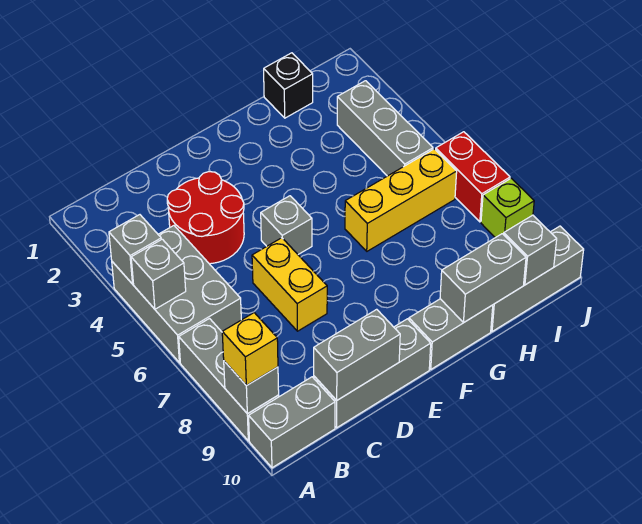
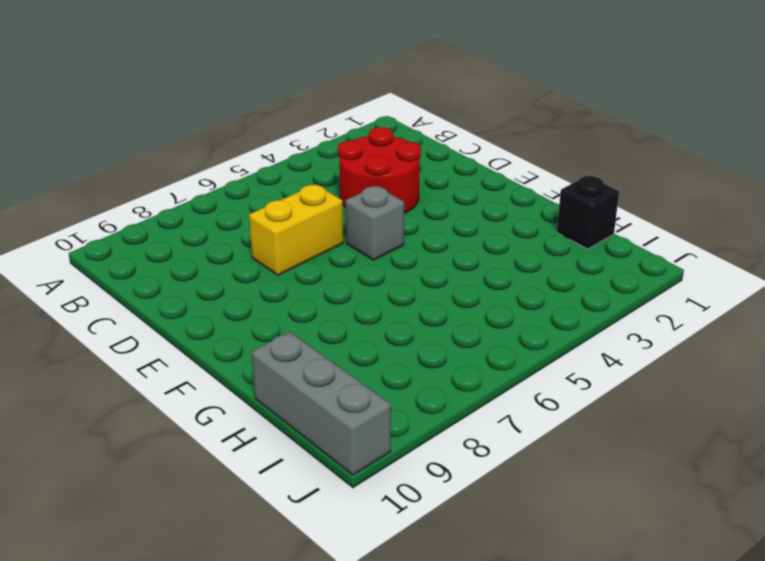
none -> grey 2x3 brick [112,226,241,363]
none -> grey 1x3 brick [179,319,279,441]
none -> grey 1x2 brick [249,377,335,468]

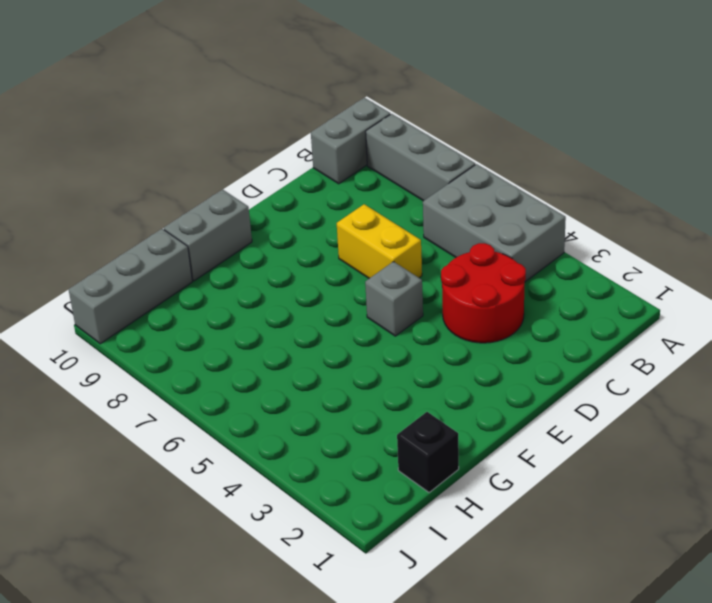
none -> grey 1x3 brick [314,319,431,428]
none -> yellow 1x3 brick [345,149,457,251]
none -> grey 1x3 brick [337,81,433,176]

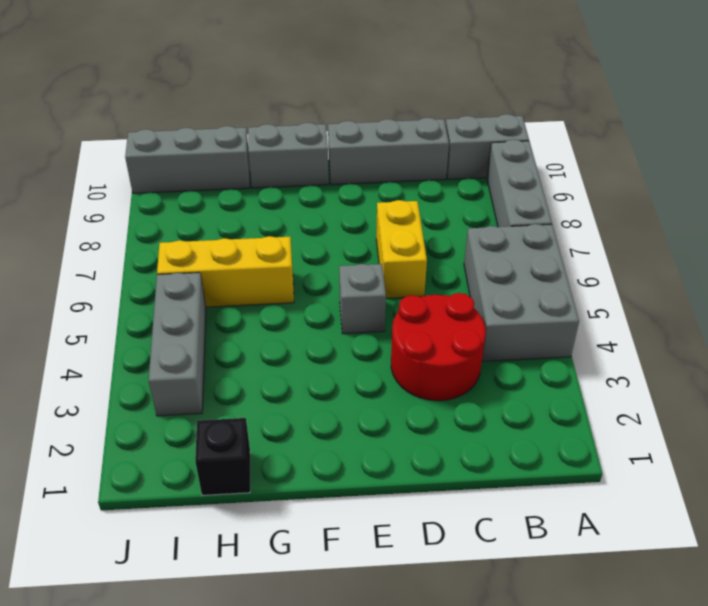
none -> red 1x2 brick [436,132,510,222]
none -> lime 1x1 brick [481,178,534,238]
none -> grey 1x1 brick [109,215,161,284]

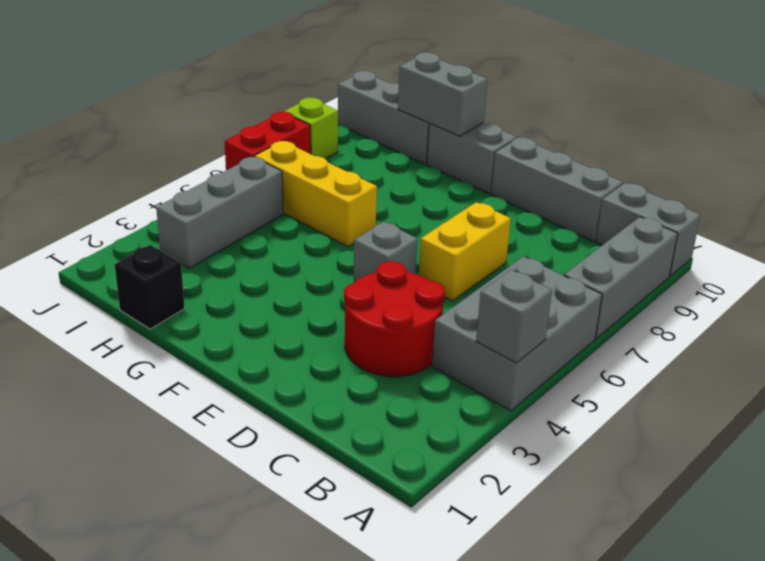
none -> grey 1x1 brick [131,239,186,309]
none -> grey 1x1 brick [224,361,279,414]
none -> grey 1x2 brick [314,309,400,400]

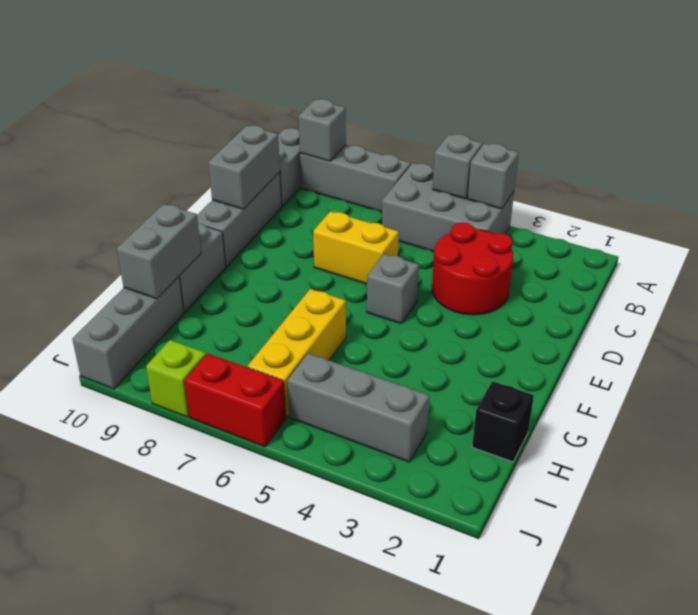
none -> grey 1x1 brick [504,215,557,285]
none -> yellow 1x1 brick [222,313,278,386]

